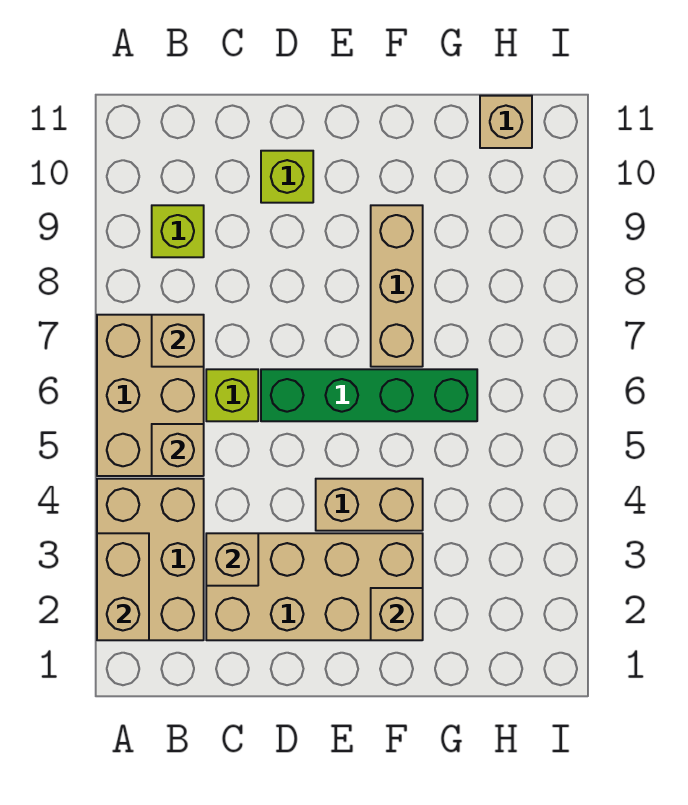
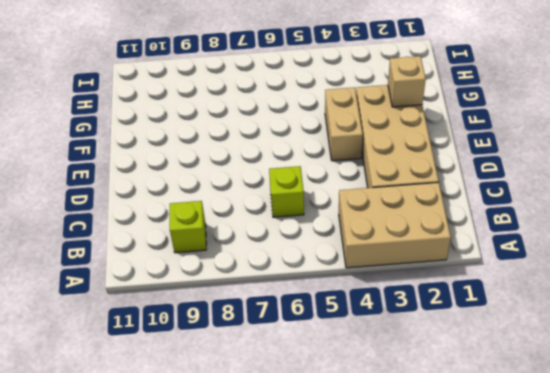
none -> tan 2x3 brick [97,315,204,476]
none -> green 1x4 brick [261,369,477,421]
none -> lime 1x1 brick [261,151,313,203]

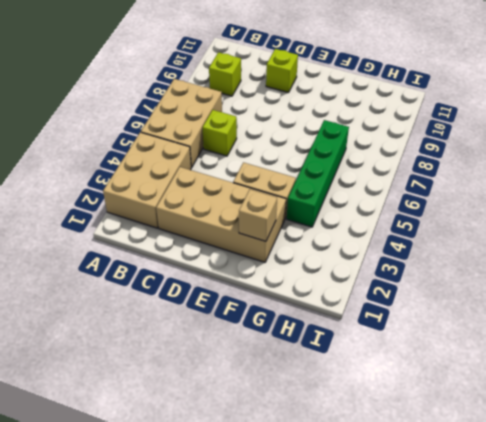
green 1x4 brick [287,120,349,227] -> green 1x4 brick turned to [261,369,477,421]
none -> tan 1x3 brick [371,205,423,367]
none -> tan 1x1 brick [480,96,532,148]
none -> tan 1x2 brick [97,533,149,640]

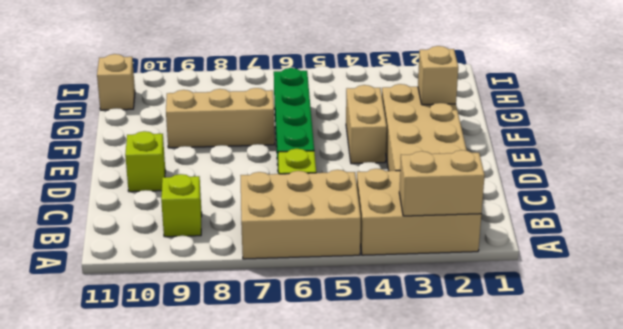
none -> tan 1x1 brick [152,424,204,476]
none -> tan 1x1 brick [152,315,204,367]
none -> tan 1x1 brick [206,533,258,586]

